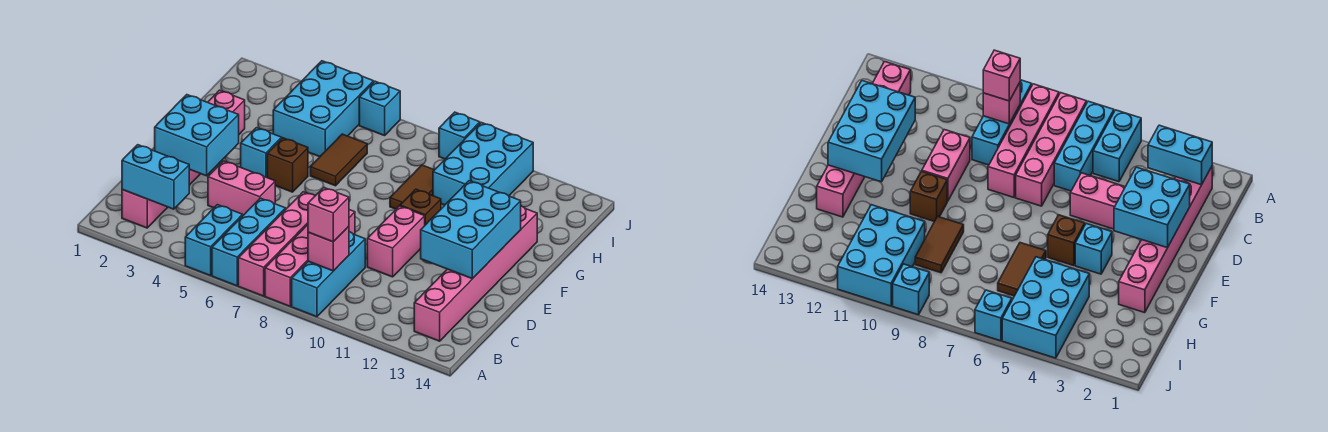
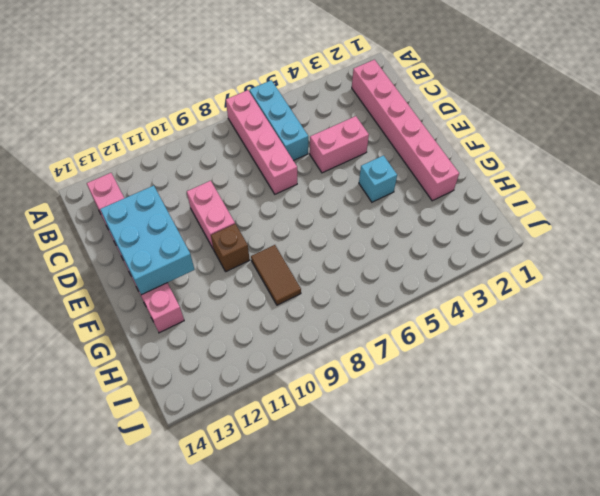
none -> cyan 1x2 brick [185,205,243,276]
none -> pink 1x4 brick [265,210,355,306]
none -> cyan 1x3 brick [292,232,365,317]

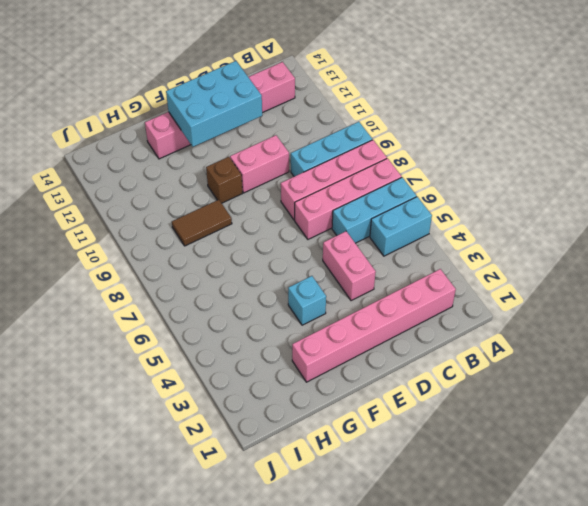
none -> brown 1x1 brick [267,138,308,192]
none -> brown 1x2 tile [310,134,367,186]
none -> cyan 2x3 brick [273,61,374,157]

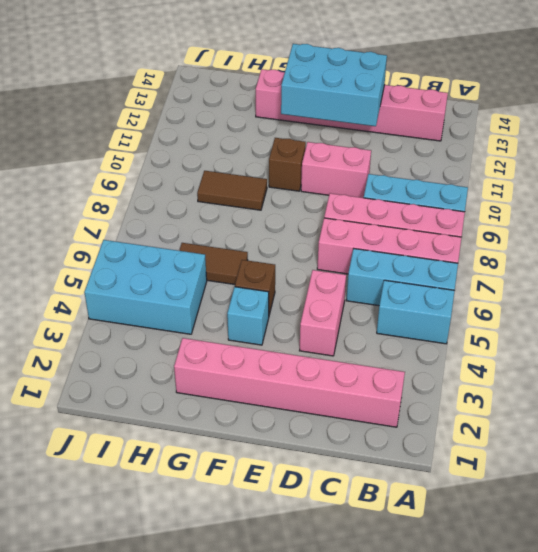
none -> cyan 2x3 brick [433,123,533,205]
none -> cyan 1x1 brick [359,81,400,136]
none -> cyan 1x1 brick [439,112,480,159]

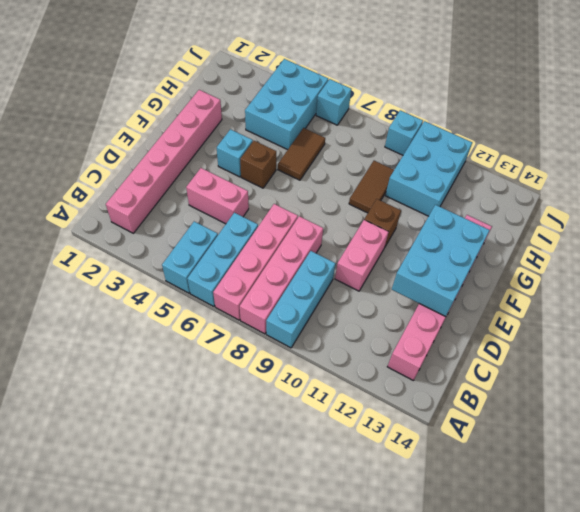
none -> cyan 1x2 brick [122,145,189,209]
none -> pink 1x1 brick [308,227,349,271]
none -> cyan 2x2 brick [155,95,239,176]

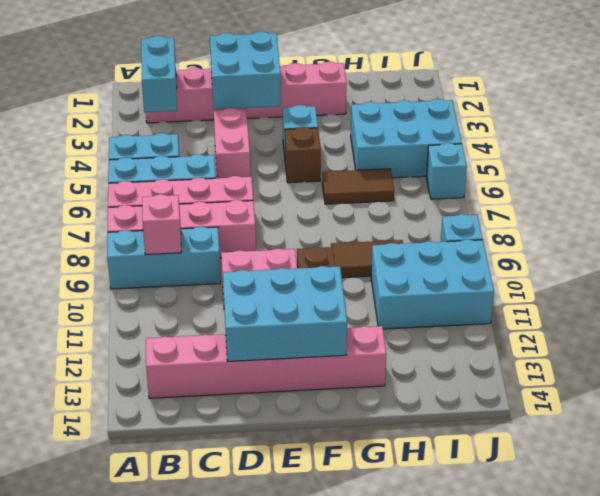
none -> pink 1x1 brick [308,188,349,242]

